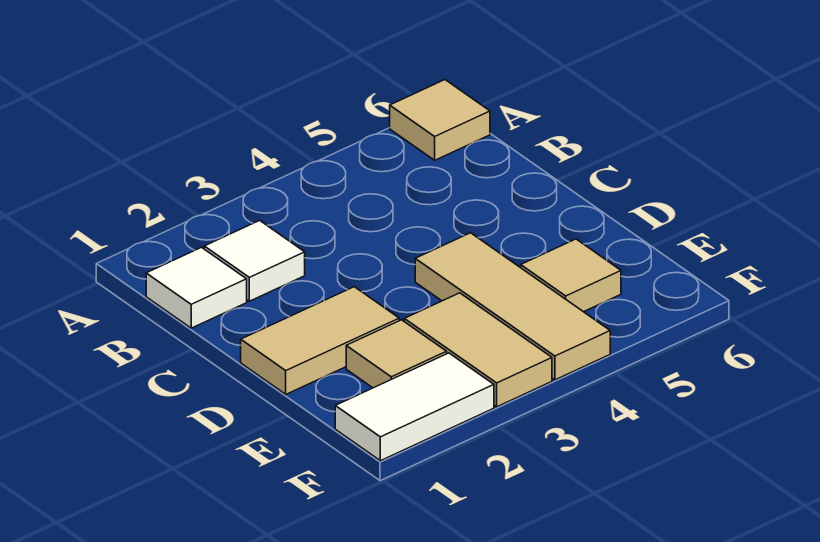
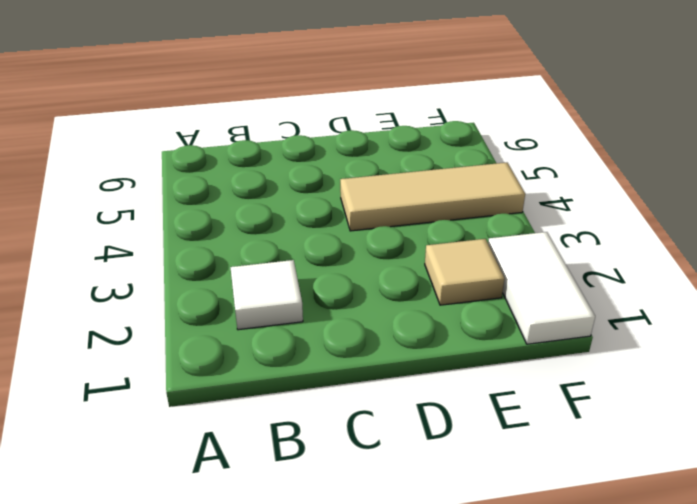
none -> tan 1x1 tile [390,80,490,160]
none -> white 1x1 tile [146,247,247,328]

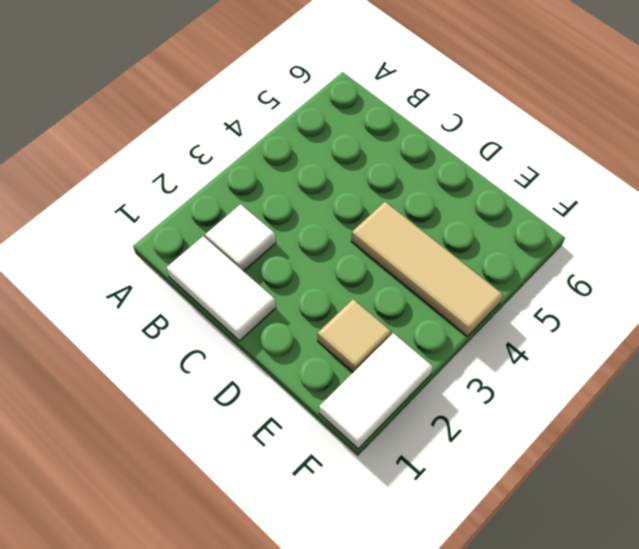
white 1x2 tile [166,236,276,341] -> white 1x1 tile [146,247,247,328]
none -> tan 1x1 tile [390,80,490,160]
none -> tan 1x2 tile [241,287,399,394]

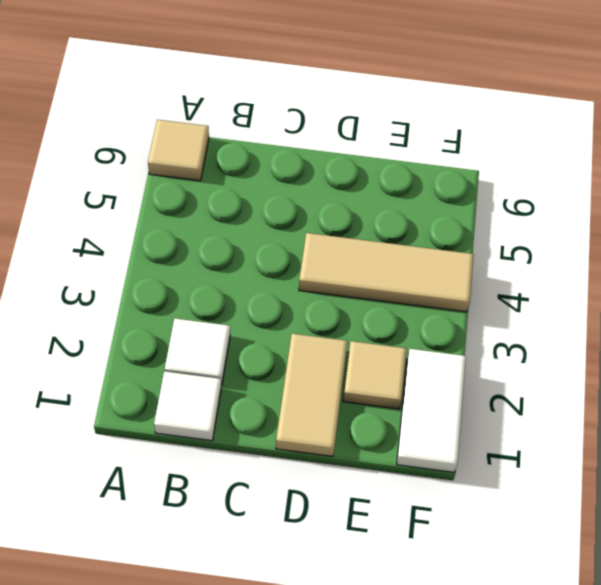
none -> tan 1x2 tile [404,293,552,407]
none -> tan 1x1 tile [521,239,621,312]

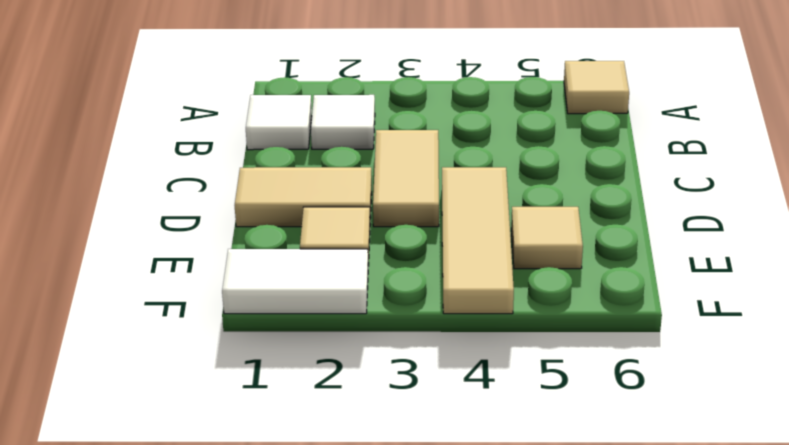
tan 1x2 tile [373,130,439,227] -> tan 1x2 tile moved to [404,293,552,407]

